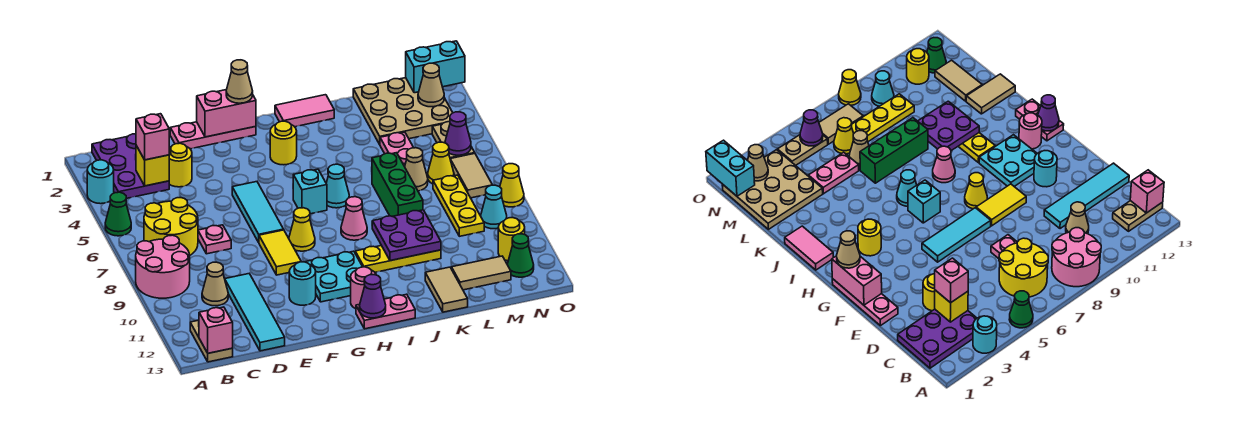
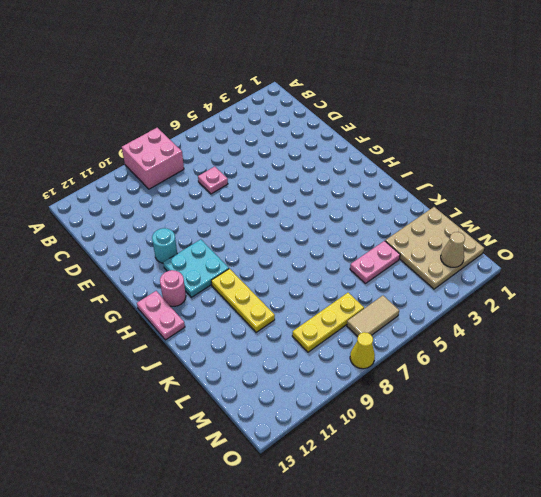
pink 2x2 brick [122,128,184,189] -> pink 2x2 round brick [136,235,190,298]
none -> cyan 1x1 round brick [87,160,114,204]
none -> green 1x1 cone [105,192,131,236]
none -> purple 2x3 plate [92,134,169,199]
none -> yellow 2x2 round brick [144,198,198,255]

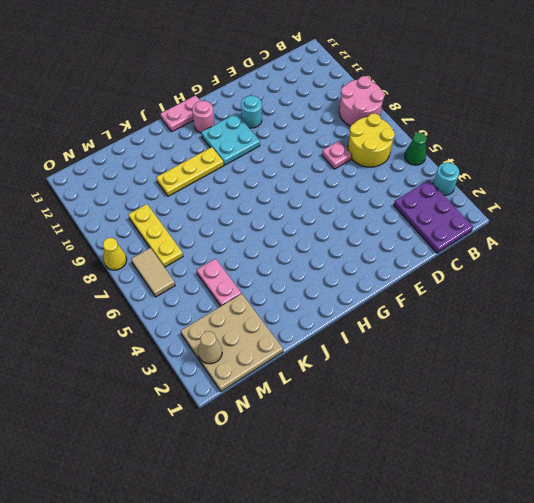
none -> tan 1x2 plate [190,320,233,362]
none -> tan 1x1 cone [202,262,228,306]
none -> yellow 1x1 round brick [169,143,192,187]
none -> cyan 1x4 tile [225,274,285,351]

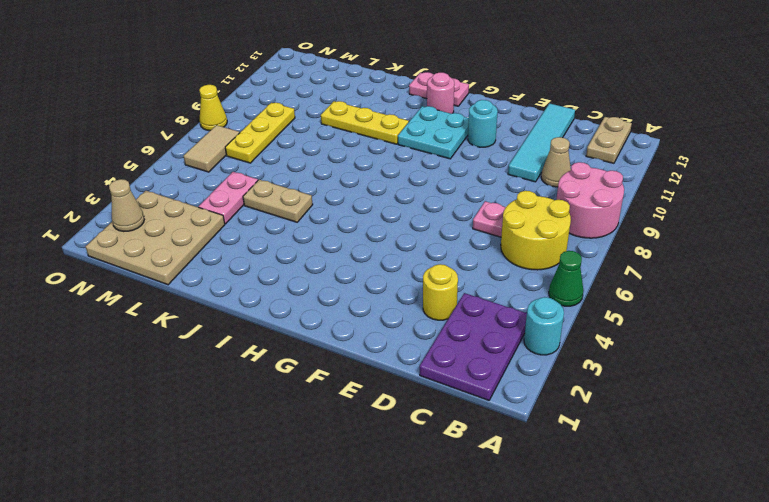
tan 1x2 plate [243,180,313,222] -> tan 1x2 plate turned to [432,122,474,159]
none -> pink 1x3 plate [170,122,256,149]
none -> cyan 1x3 tile [232,182,284,242]
none -> yellow 1x2 tile [259,230,301,275]
none -> yellow 1x1 cone [289,208,315,251]

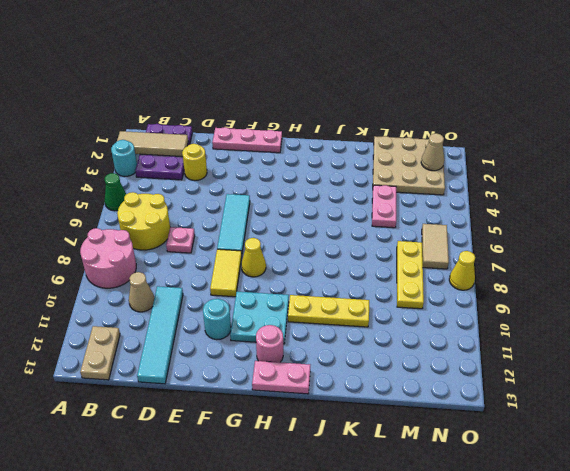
tan 1x3 tile [117,131,188,157] -> none
none -> yellow 1x1 round brick [270,121,297,165]
none -> cyan 1x1 brick [293,169,327,214]
none -> pink 1x2 tile [275,95,334,127]
none -> cyan 1x1 cone [326,164,349,208]

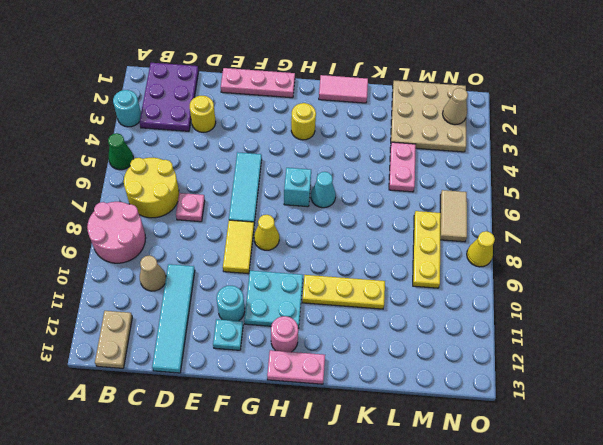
cyan 1x1 plate [213,319,243,350] -> none
none -> pink 1x1 cone [341,197,367,240]
none -> green 1x3 brick [372,153,423,216]
none -> tan 1x2 tile [425,267,468,312]
none -> tan 1x1 cone [405,148,428,191]

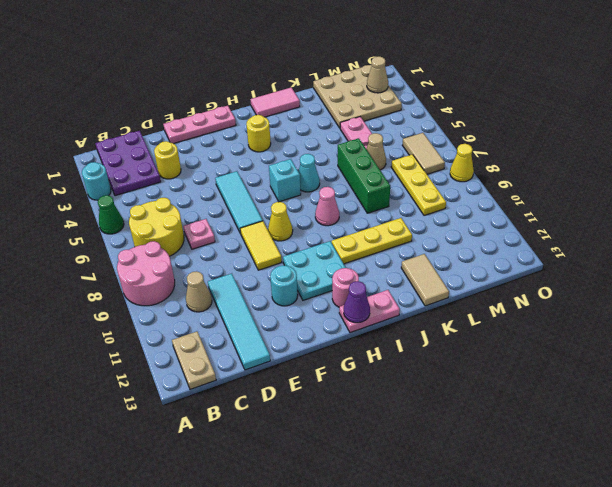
none -> tan 1x2 tile [452,256,511,290]
none -> yellow 1x1 cone [428,142,454,184]
none -> tan 1x2 plate [432,122,474,159]
none -> cyan 1x1 cone [481,185,507,229]

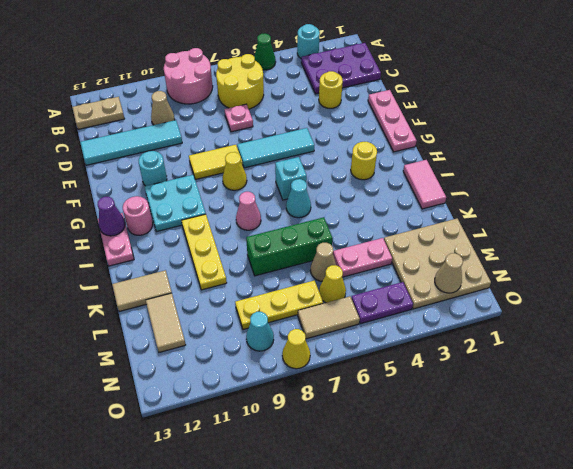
purple 1x2 plate [351,282,413,324] -> tan 1x2 plate [432,122,474,159]
none -> yellow 1x1 round brick [498,218,525,261]
none -> green 1x1 cone [507,234,534,277]
none -> pink 1x1 brick [199,307,233,353]
none -> yellow 1x1 brick [136,146,169,186]

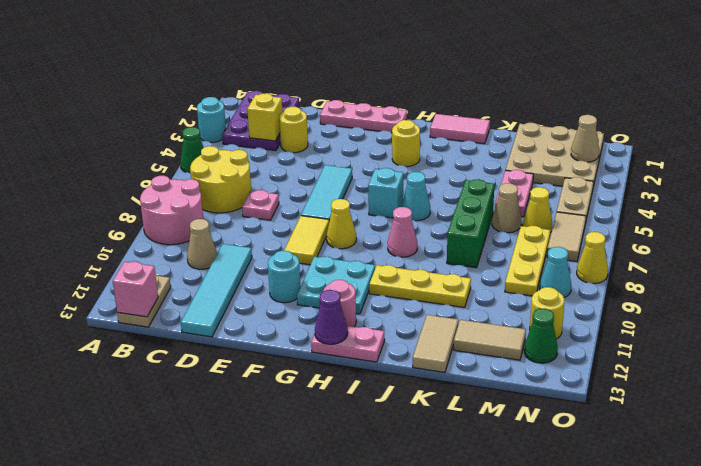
none -> pink 1x2 brick [197,90,256,137]
none -> purple 2x2 plate [372,210,441,261]
none -> cyan 1x2 brick [406,41,465,93]
none -> purple 1x1 cone [445,112,471,155]

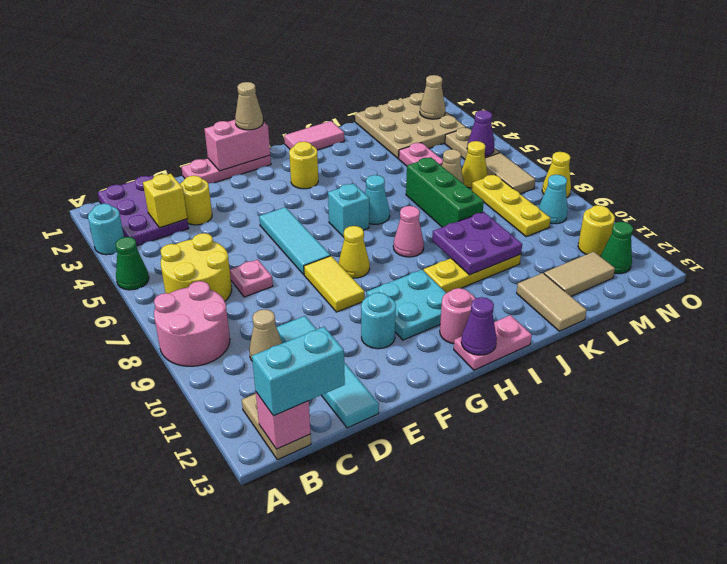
cyan 1x2 brick [252,327,345,416] -> cyan 1x2 brick moved to [406,41,465,93]
none -> pink 1x1 brick [136,114,169,160]

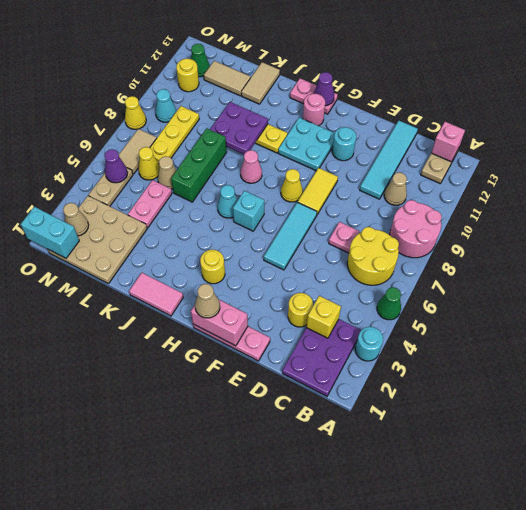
none -> pink 1x1 brick [136,114,169,160]

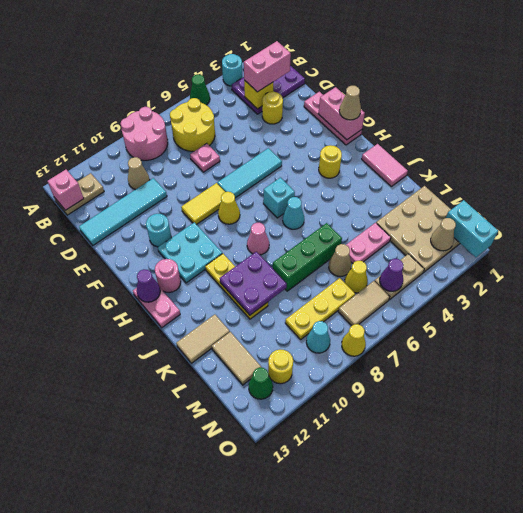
pink 1x2 brick [244,41,291,92] -> pink 1x1 brick [136,114,169,160]

